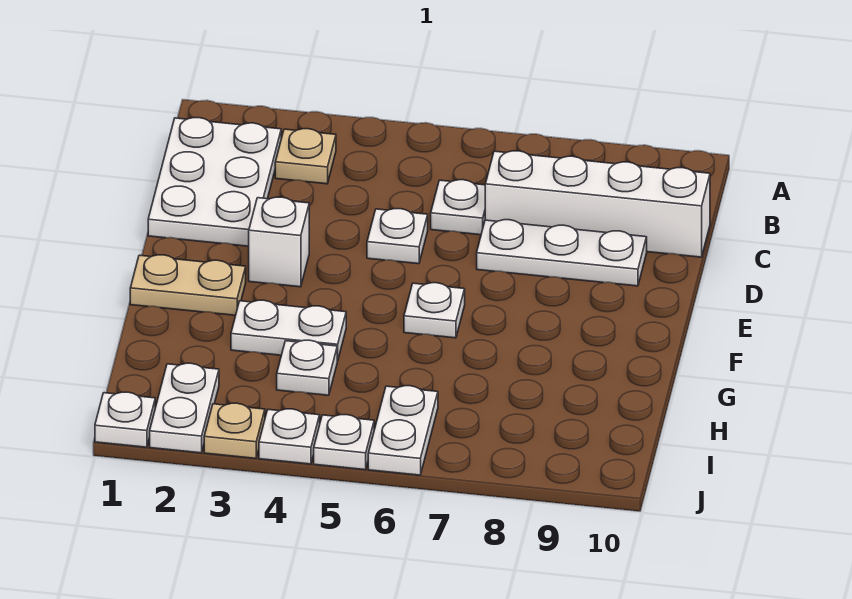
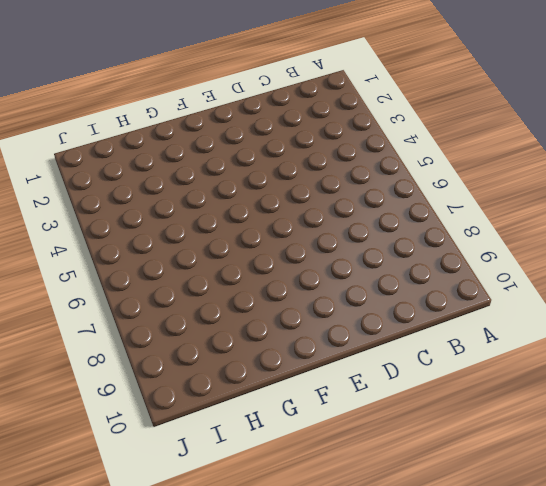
none -> white 2x3 plate [148,118,281,246]
none -> tan 1x1 plate [275,129,336,184]
none -> white 1x1 plate [431,180,485,235]

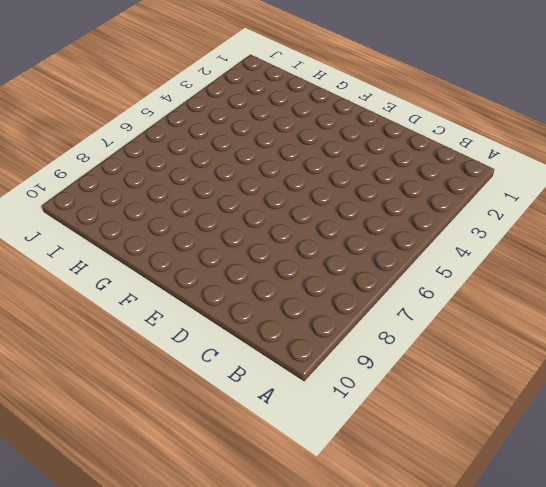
none -> white 2x3 plate [148,118,281,246]
none -> tan 1x1 plate [275,129,336,184]
none -> white 1x1 plate [431,180,485,235]

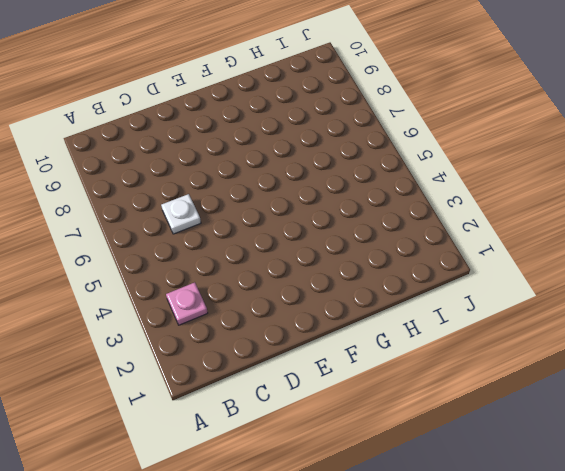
pink 1x1 plate [166,282,208,325] -> tan 1x1 plate [275,129,336,184]
none -> white 2x3 plate [148,118,281,246]
none -> white 1x4 brick [485,151,710,257]
none -> white 1x1 plate [367,209,428,264]

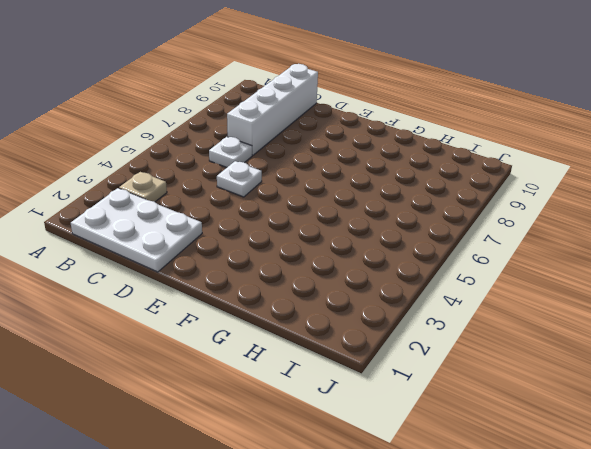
none -> white 1x3 plate [477,220,647,286]
none -> white 1x1 brick [249,197,309,287]
none -> tan 1x2 plate [130,255,246,315]

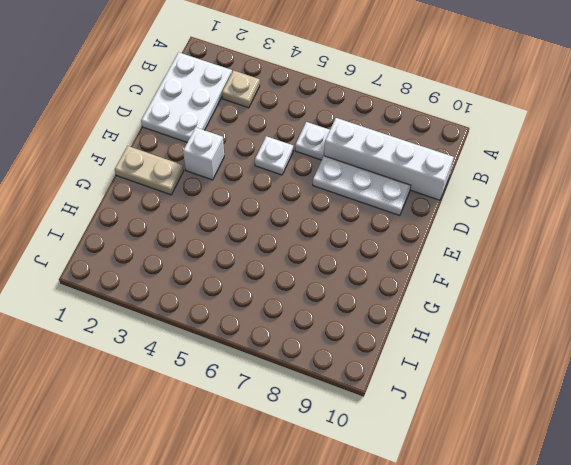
none -> white 1x1 plate [404,283,465,338]
none -> white 1x2 plate [231,300,346,361]
none -> white 1x1 plate [277,340,337,395]

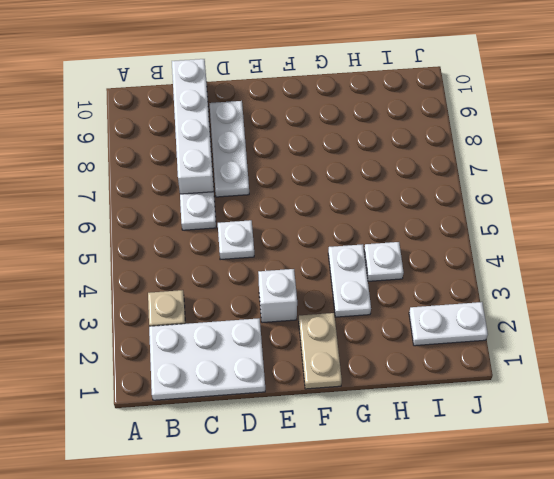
none -> white 1x1 plate [404,283,465,338]
none -> white 1x2 plate [368,386,438,475]
none -> white 1x1 plate [95,392,155,447]

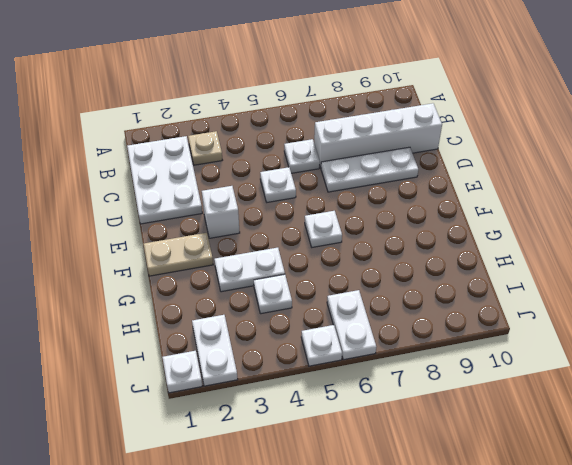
none -> tan 1x1 plate [204,403,265,458]
none -> white 1x1 plate [259,409,320,464]

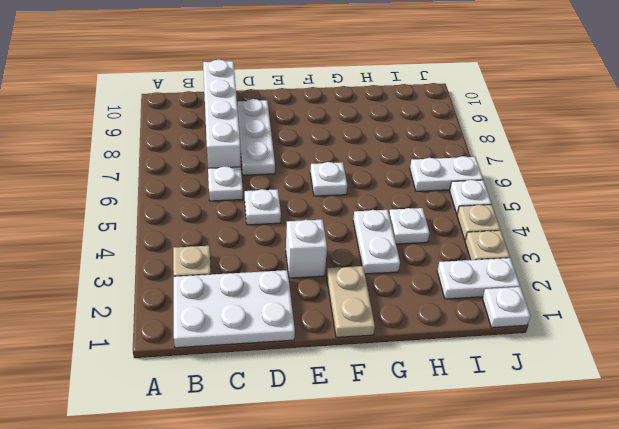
tan 1x1 plate [457,205,500,240] -> white 1x1 plate [259,409,320,464]

